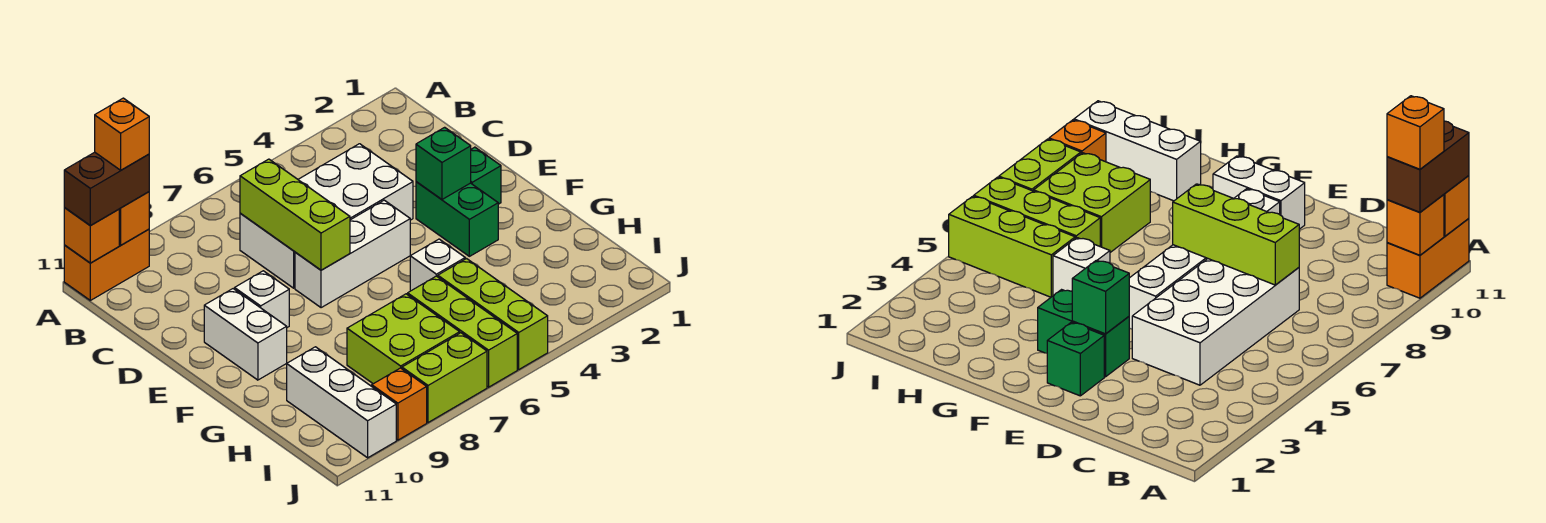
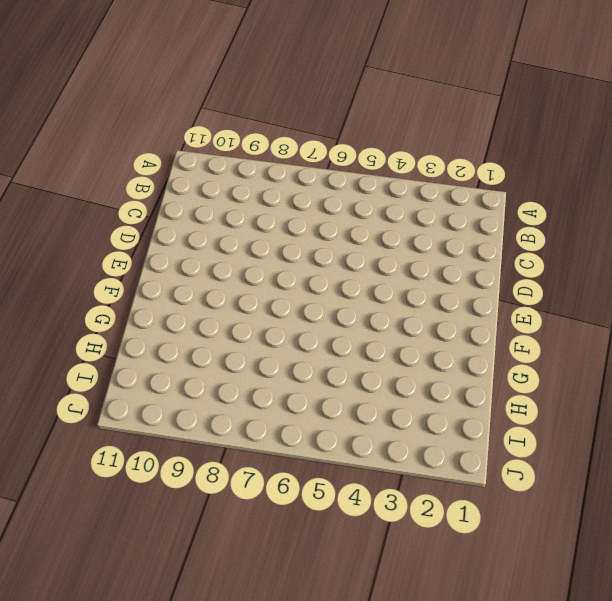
none -> orange 1x2 brick [64,229,149,300]
none -> white 2x4 brick [240,144,413,288]
none -> green 1x1 brick [471,147,501,204]

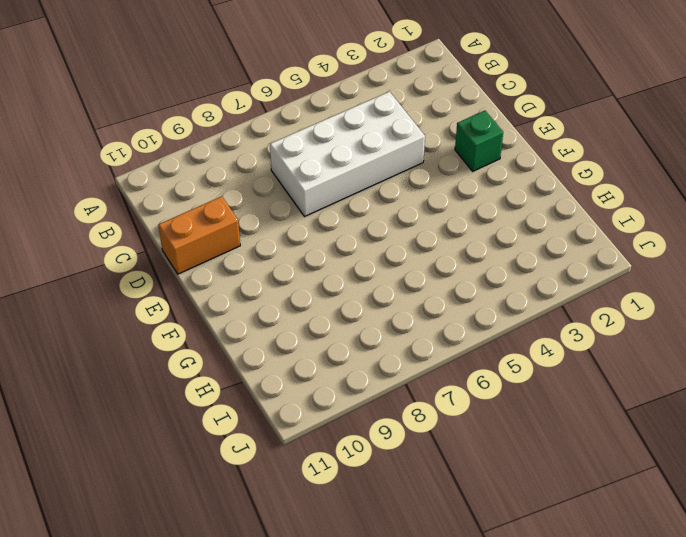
orange 1x2 brick [158,196,240,274] -> orange 1x2 brick moved to [64,229,149,300]
none -> green 1x2 brick [416,182,498,256]
none -> white 1x3 brick [295,200,410,308]
none -> white 1x1 brick [235,271,289,327]

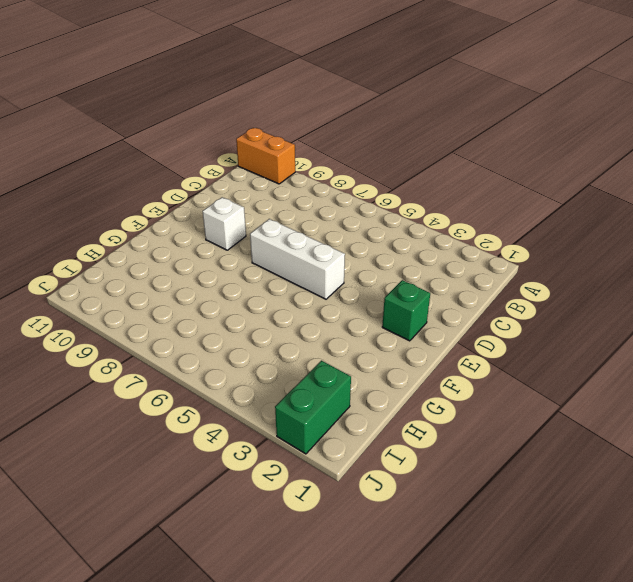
green 1x2 brick [275,361,351,454] -> green 1x2 brick moved to [416,182,498,256]
none -> white 2x4 brick [240,144,413,288]
none -> white 1x2 brick [204,289,287,380]
none -> white 1x1 brick [410,239,465,291]

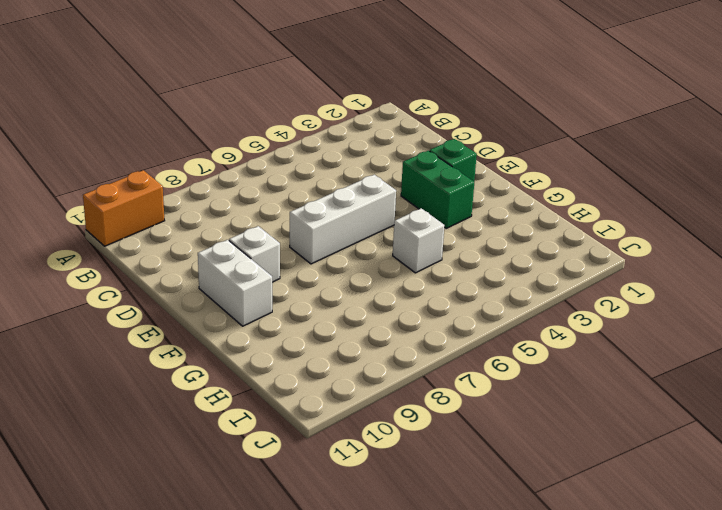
none -> white 2x4 brick [240,144,413,288]
none -> lime 1x3 brick [438,259,548,369]
none -> lime 1x3 brick [408,276,517,387]

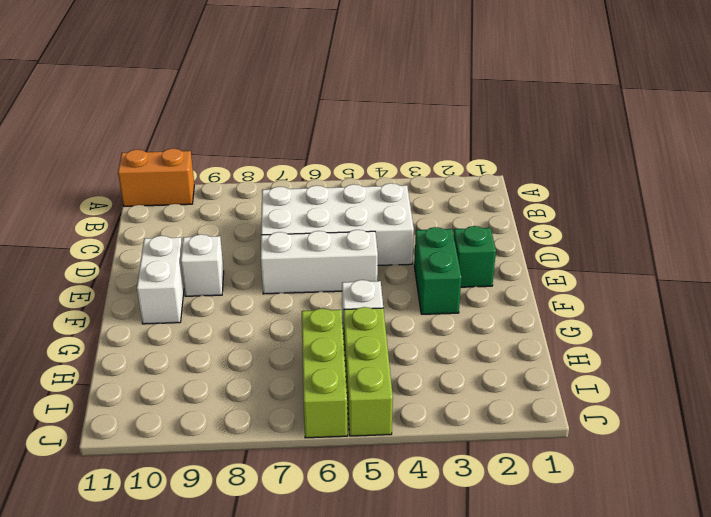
none -> lime 2x2 brick [347,294,460,384]
none -> white 1x3 brick [287,347,396,458]
none -> lime 1x2 brick [402,333,487,423]

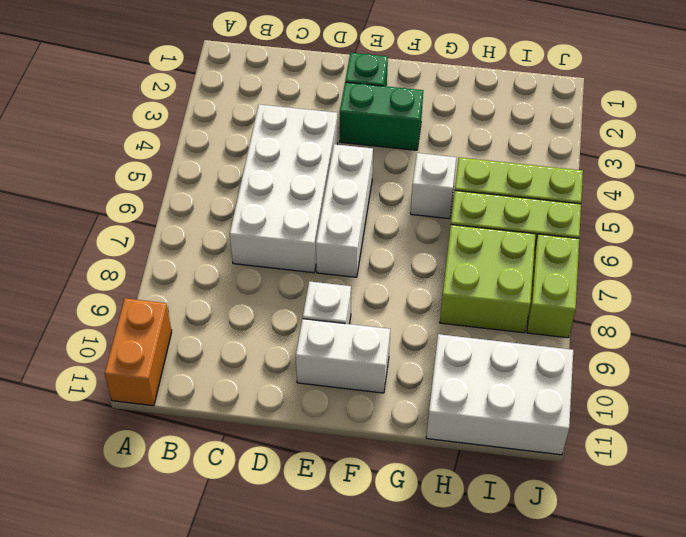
white 2x3 brick [426,334,573,455] -> white 1x3 brick [287,347,396,458]
none -> orange 1x1 brick [372,368,427,440]
none -> orange 1x1 brick [119,192,149,245]
none -> orange 1x1 brick [64,208,119,263]

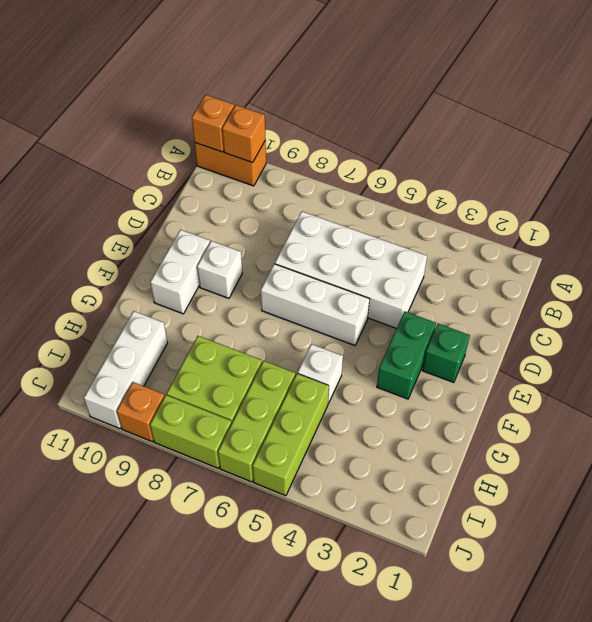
none -> lime 1x3 brick [240,159,350,270]
none -> green 1x1 brick [416,127,471,199]
none -> brown 1x2 brick [64,152,149,226]

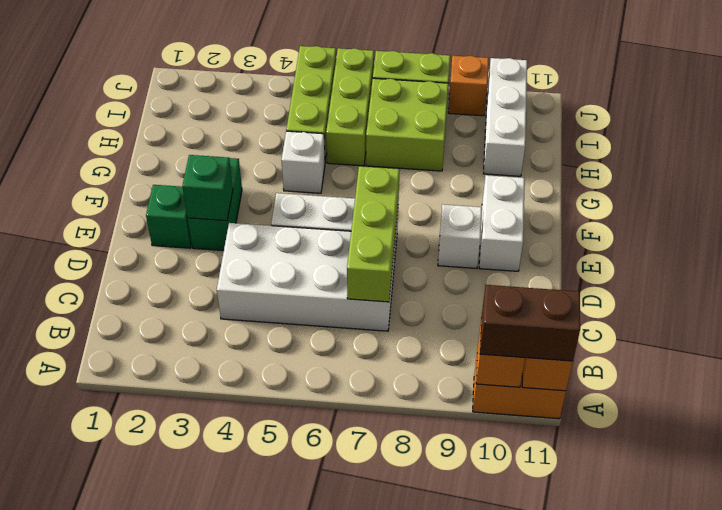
none -> orange 1x1 brick [95,98,149,170]

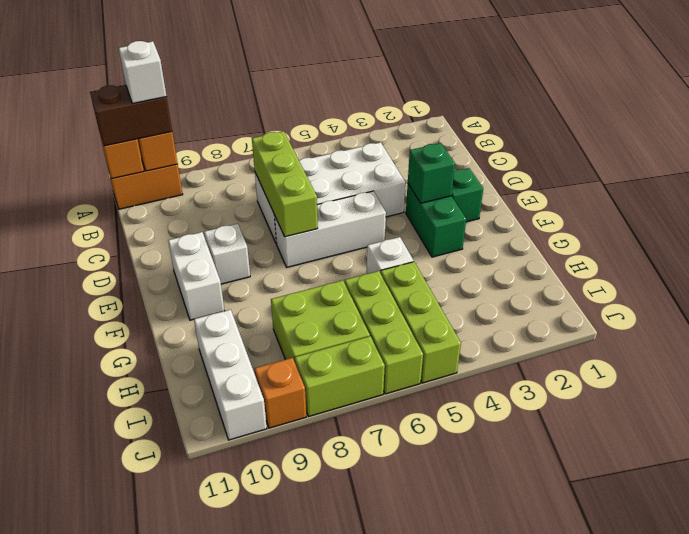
white 1x1 brick [119,41,166,103] -> orange 1x1 brick [95,98,149,170]

